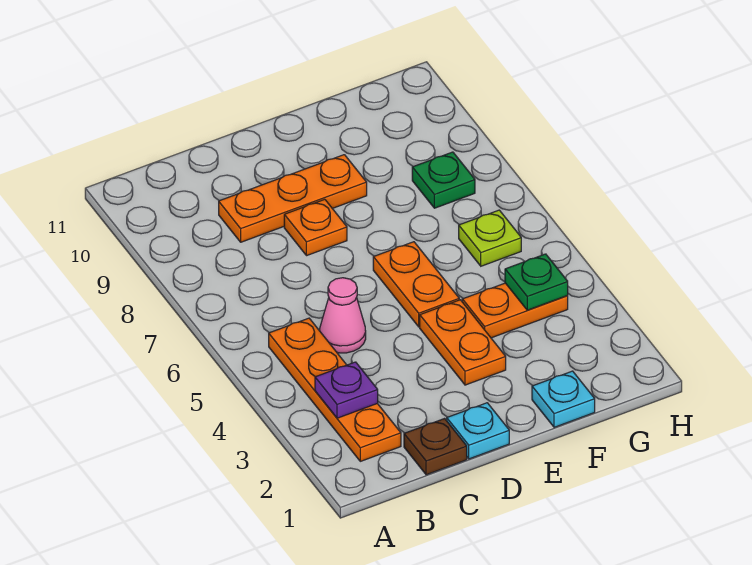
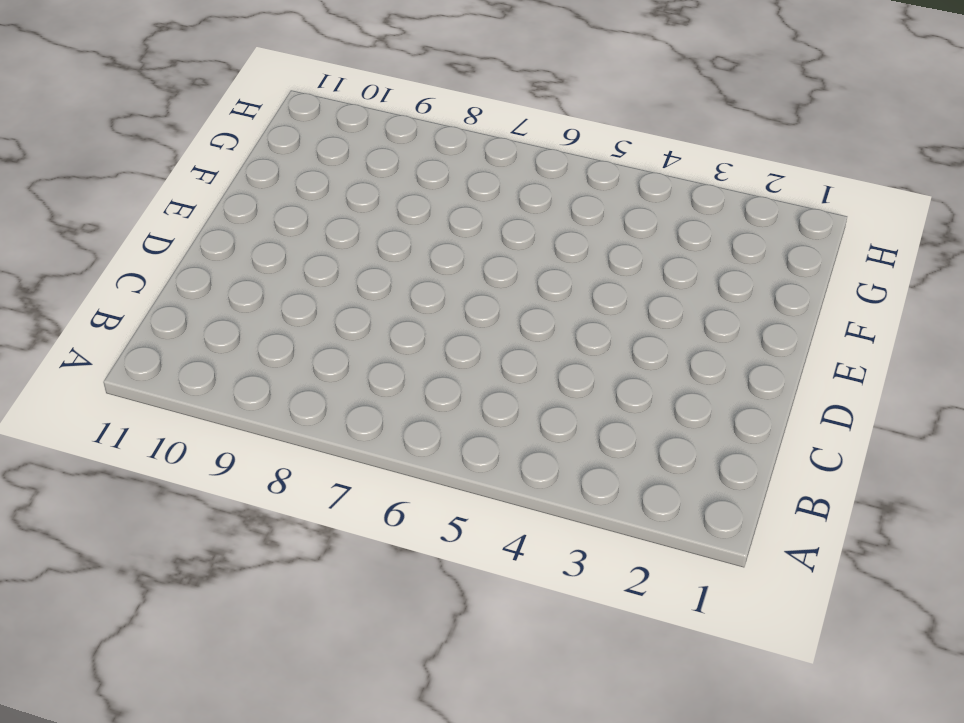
none -> orange 1x4 plate [269,318,401,461]
none -> brown 1x1 plate [404,419,467,475]
none -> pink 1x1 cone [320,278,366,353]

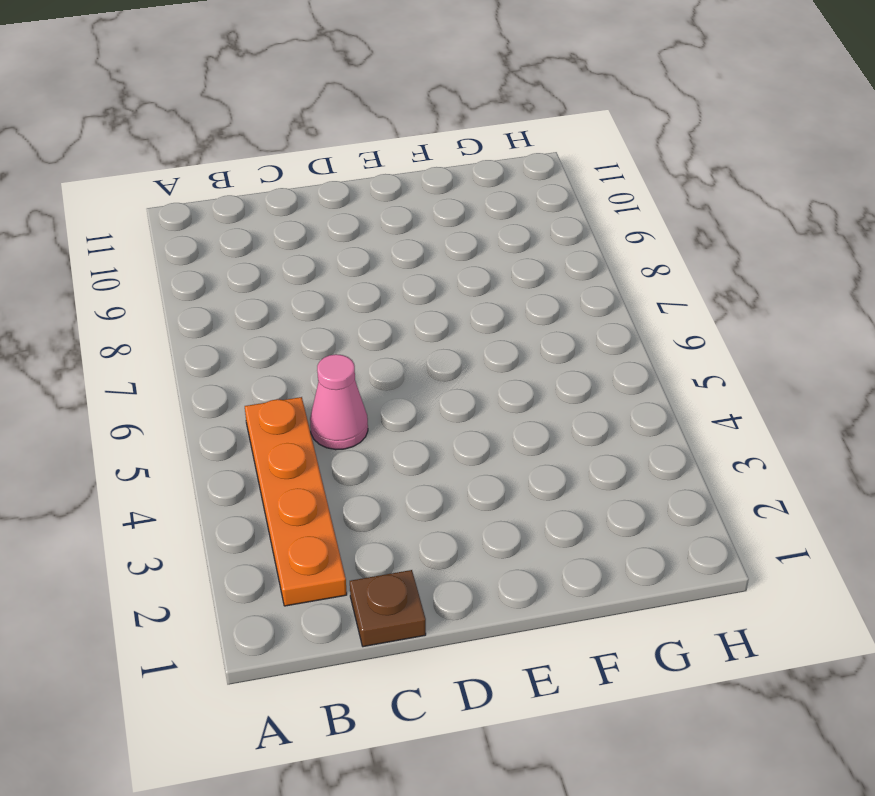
none -> orange 1x3 plate [219,155,367,242]
none -> cyan 1x1 plate [447,403,509,459]
none -> orange 1x1 plate [284,199,347,256]

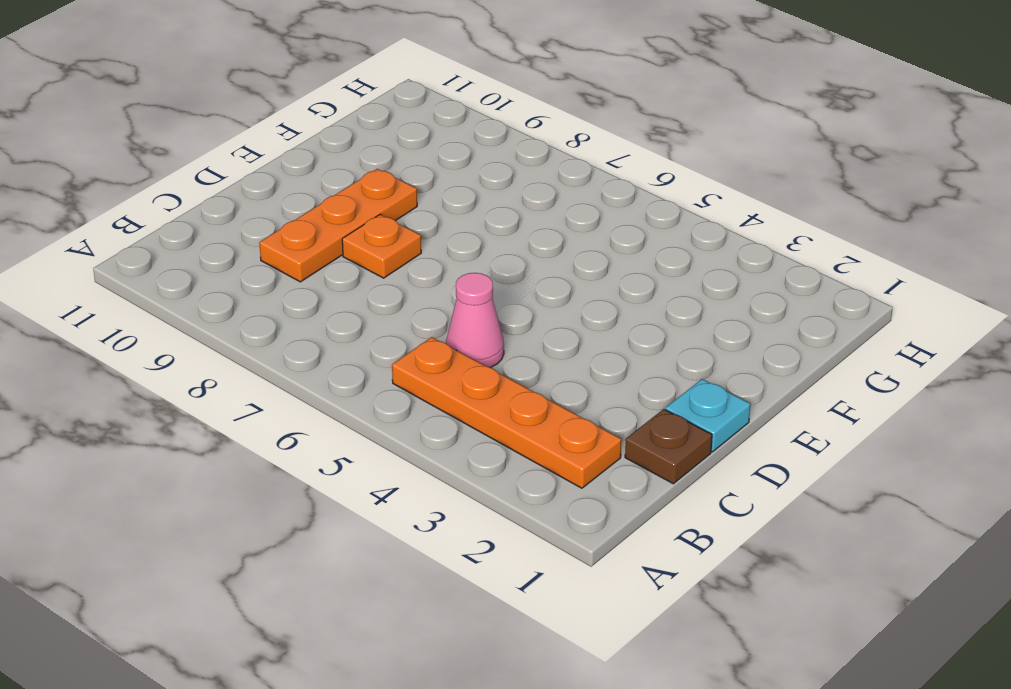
none -> orange 1x2 plate [420,300,506,385]
none -> orange 1x2 plate [373,242,459,327]
none -> cyan 1x1 plate [532,371,595,427]

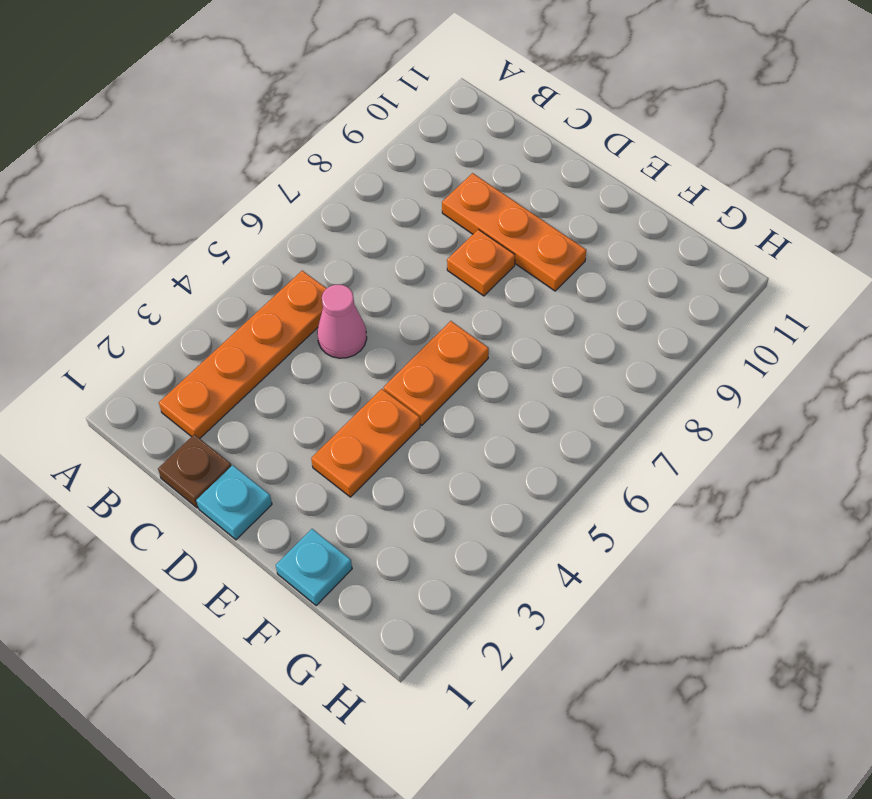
none -> orange 1x2 plate [462,283,568,338]
none -> lime 1x1 plate [459,210,521,266]
none -> green 1x1 plate [412,152,475,208]

